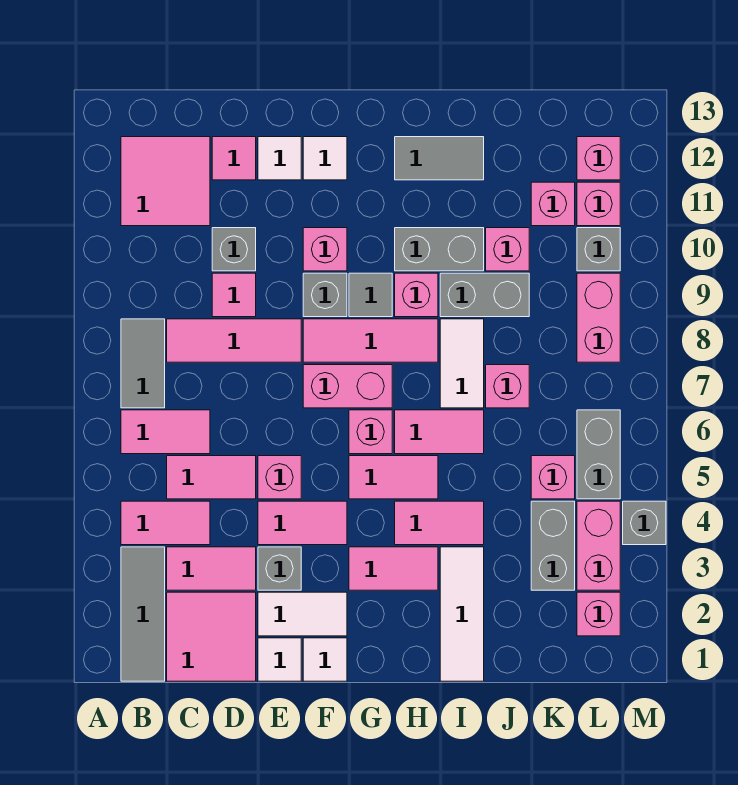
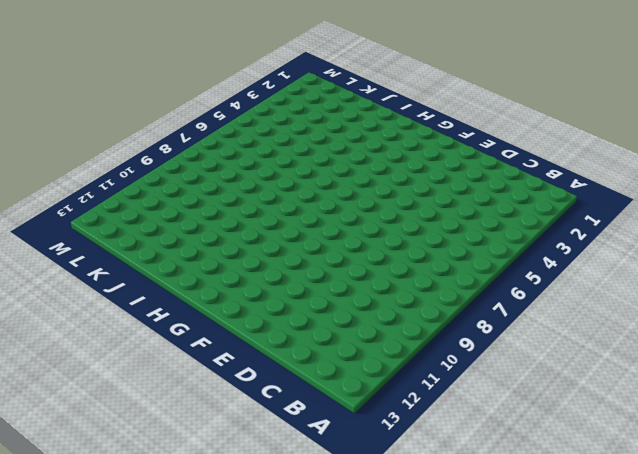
none -> grey 1x3 tile [121,547,165,681]
none -> pink 1x2 tile [121,501,210,545]
none -> pink 1x2 tile [121,410,210,454]
none -> grey 1x2 tile [121,319,165,408]

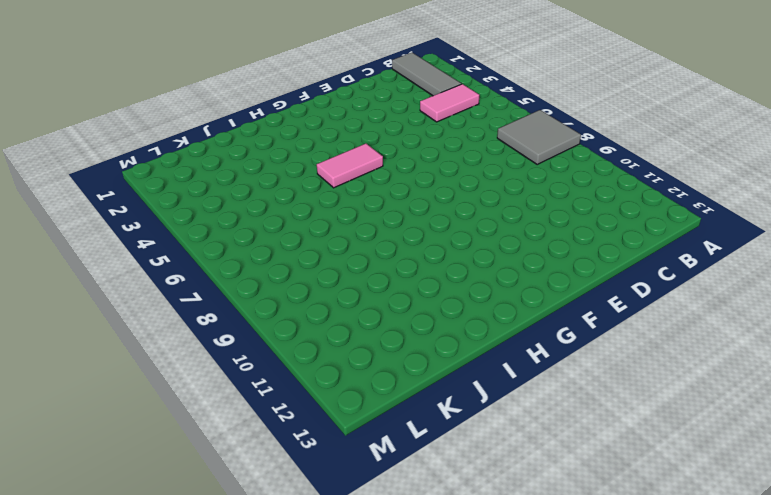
grey 2x2 tile [497,110,581,164] -> grey 1x2 tile [121,319,165,408]
none -> pink 1x2 tile [121,410,210,454]
none -> pink 2x2 tile [121,137,210,226]
none -> pink 2x2 tile [167,592,256,681]
none -> pink 1x2 tile [167,547,256,590]

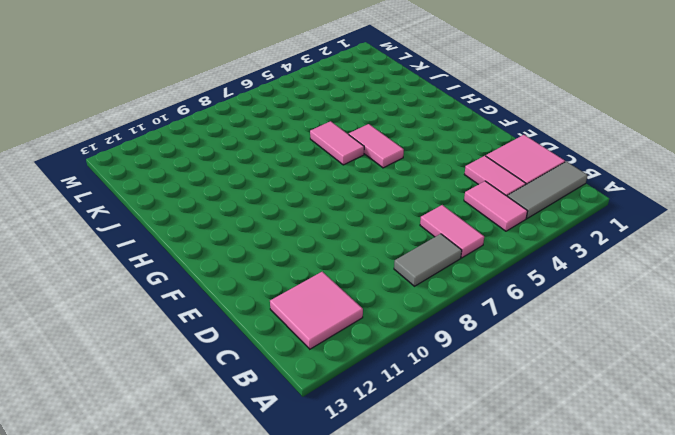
none -> pink 1x2 tile [167,456,256,499]
none -> pink 1x3 tile [167,319,301,362]
none -> pink 1x1 tile [212,273,256,317]
none -> grey 1x1 brick [212,228,256,271]

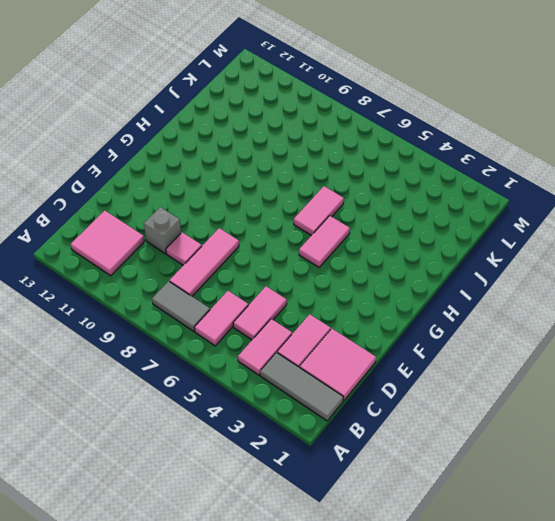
none -> pink 1x1 tile [212,137,256,180]
none -> white 1x1 tile [258,638,301,681]
none -> white 1x2 tile [258,592,347,636]
none -> grey 1x1 brick [258,547,301,590]

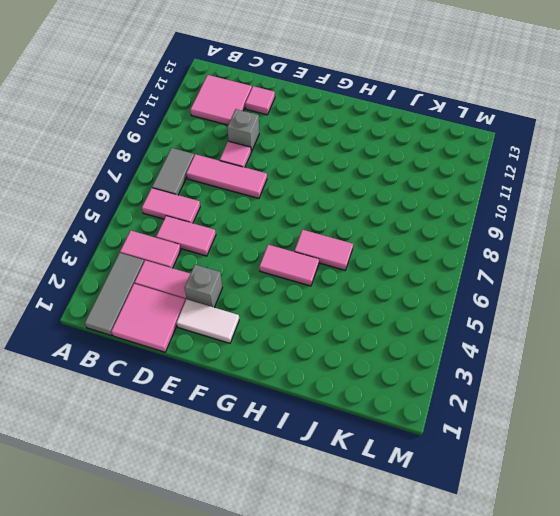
none -> white 1x1 tile [258,638,301,681]
none -> pink 1x2 tile [258,501,347,545]
none -> pink 1x1 brick [258,456,301,499]
none -> white 1x1 tile [258,137,301,180]

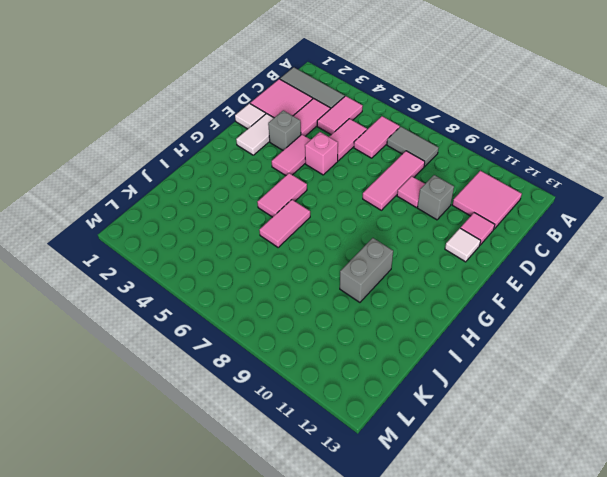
none -> white 1x1 tile [303,638,347,681]
none -> pink 1x2 brick [303,365,392,408]
none -> pink 1x3 tile [303,319,438,362]
none -> grey 1x1 brick [303,273,347,317]

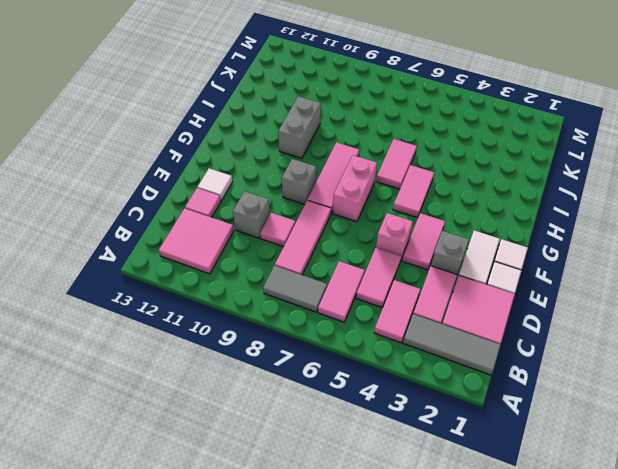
none -> pink 1x1 brick [303,228,347,271]
none -> white 1x1 tile [303,137,347,180]
none -> pink 1x2 tile [349,547,438,590]
none -> pink 1x1 brick [349,410,392,454]

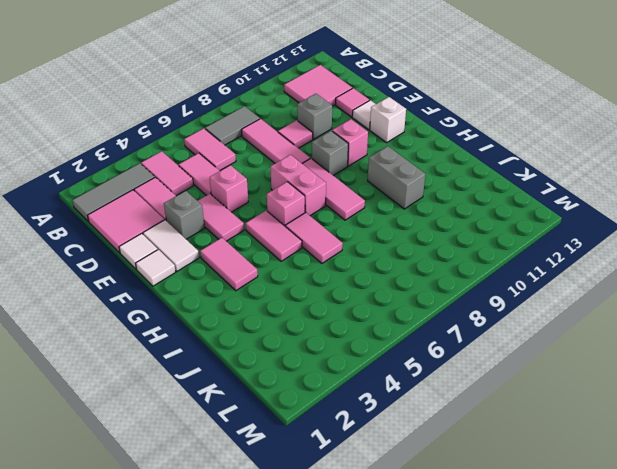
white 1x1 brick [370,97,406,143] -> white 1x1 tile [303,137,347,180]
none -> grey 1x1 tile [349,273,392,317]
none -> pink 1x2 tile [395,501,484,545]
none -> pink 1x1 brick [395,273,438,317]
none -> grey 1x2 tile [395,137,484,180]

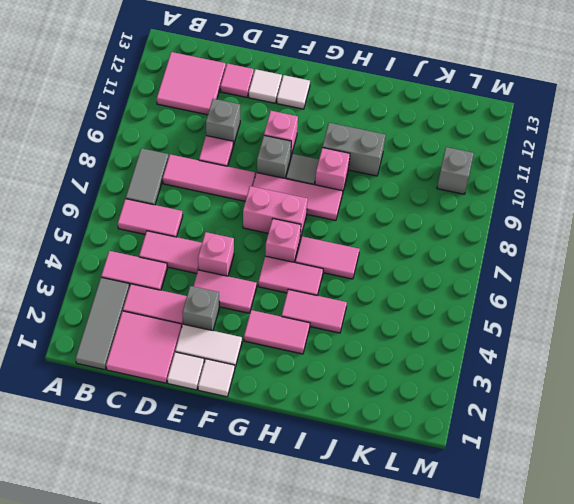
none -> grey 1x2 tile [395,137,484,180]
none -> white 1x3 tile [440,547,484,681]
none -> white 1x2 tile [440,319,484,408]
none -> grey 1x2 brick [440,273,529,317]

